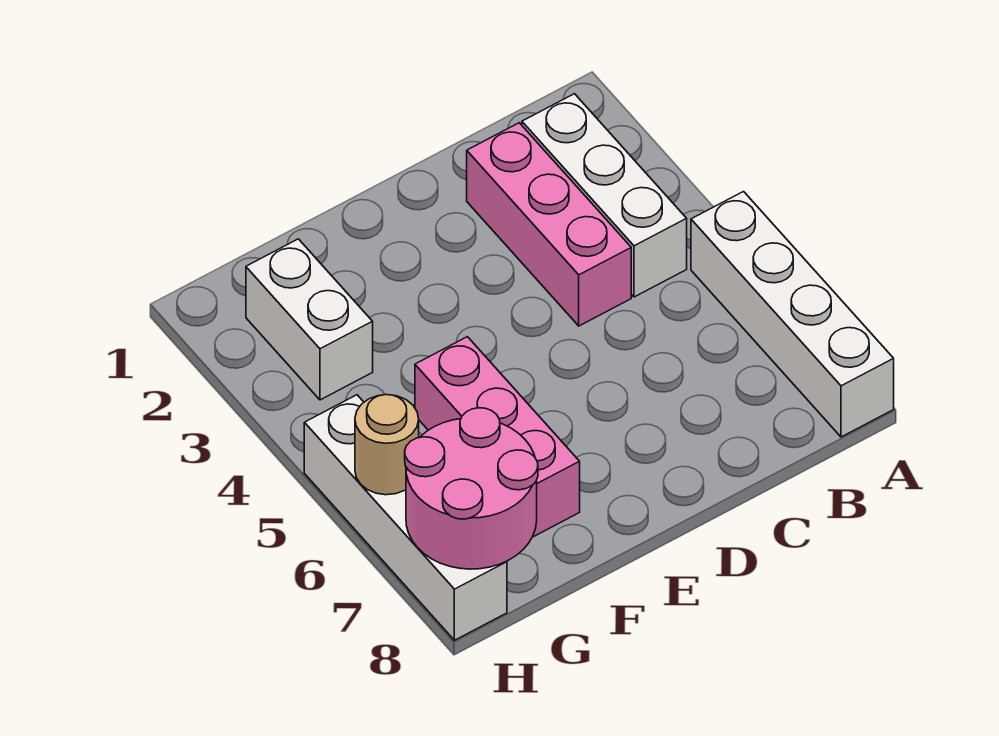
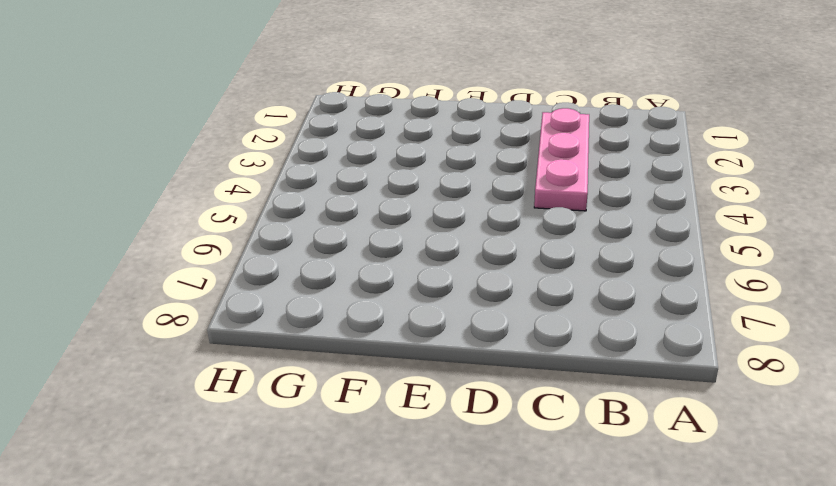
pink 1x3 plate [534,108,589,211] -> pink 1x3 brick [467,123,631,326]
none -> white 1x4 brick [691,192,894,437]
none -> white 1x3 brick [522,94,687,297]

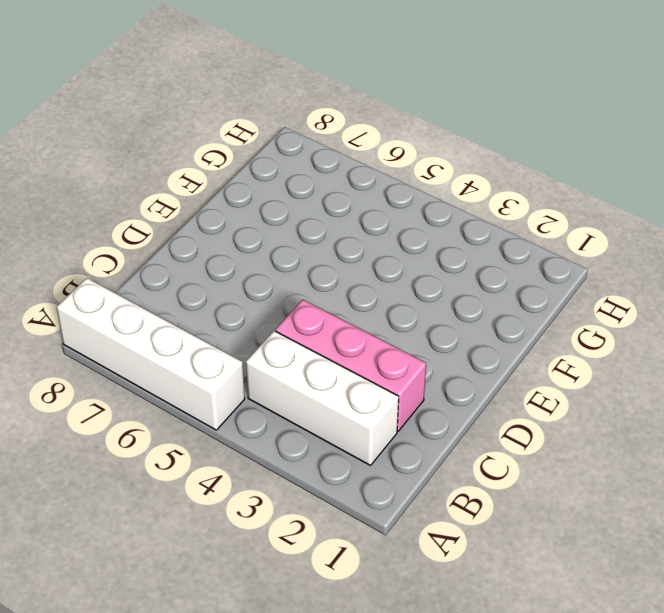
none -> pink 1x3 brick [415,337,580,537]
none -> white 1x2 brick [246,239,373,400]

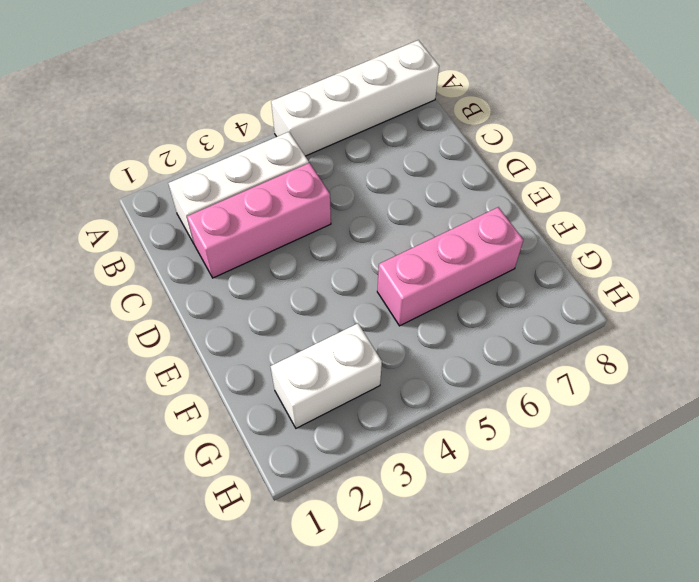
none -> white 1x4 brick [304,395,507,640]
none -> pink 2x2 round brick [405,408,538,569]

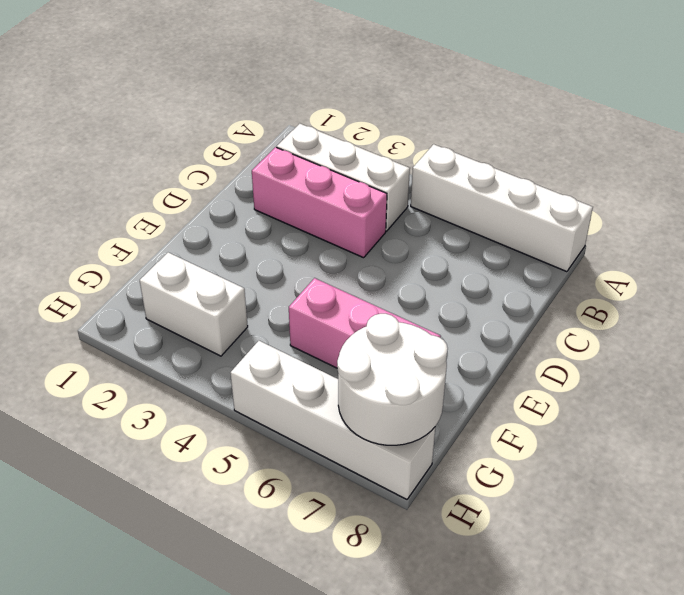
white 2x2 round brick [337,314,448,445] -> pink 2x2 round brick [405,408,538,569]
none -> tan 1x1 round brick [355,395,419,495]

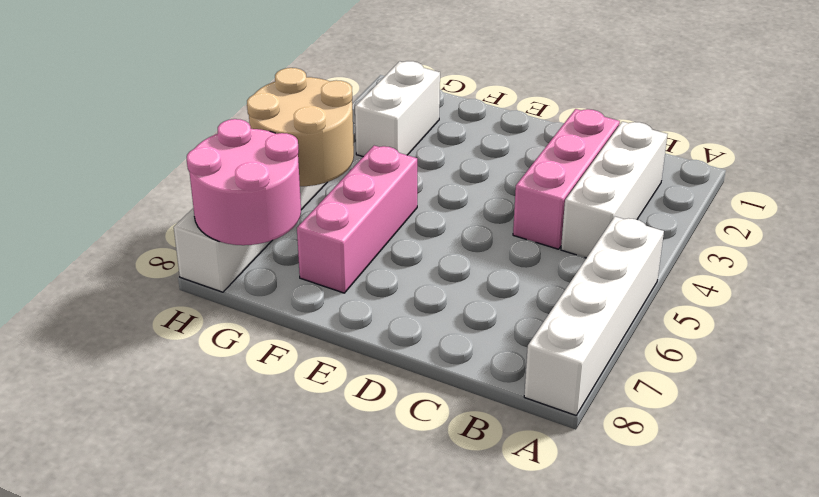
tan 2x2 round brick [247,68,354,186] -> tan 1x1 round brick [355,395,419,495]

